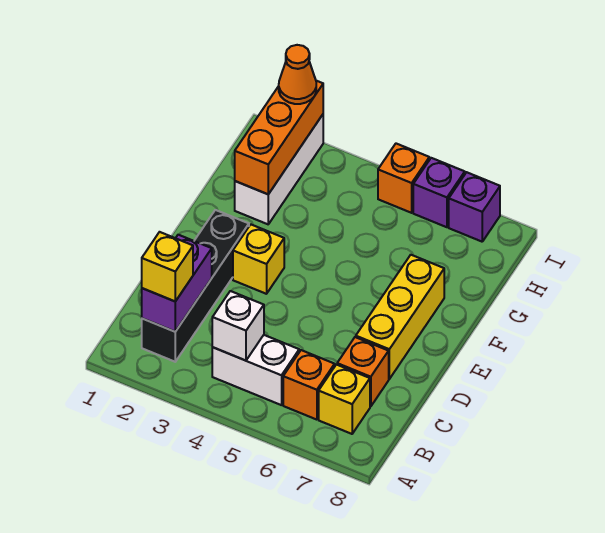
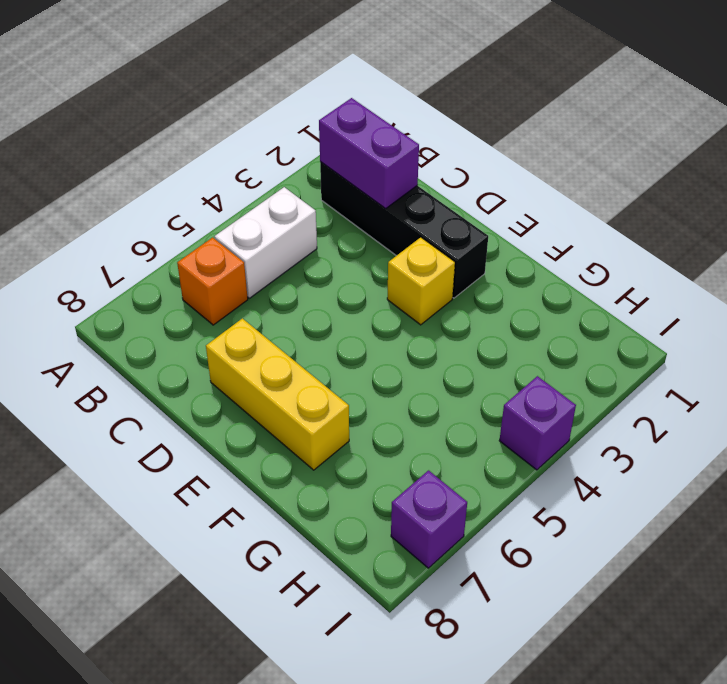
purple 1x1 brick [499,376,576,470] -> purple 1x1 brick moved to [413,158,465,227]
none -> yellow 1x1 brick [319,365,370,434]
none -> orange 1x1 brick [337,337,389,407]
none -> white 1x3 brick [235,115,323,224]

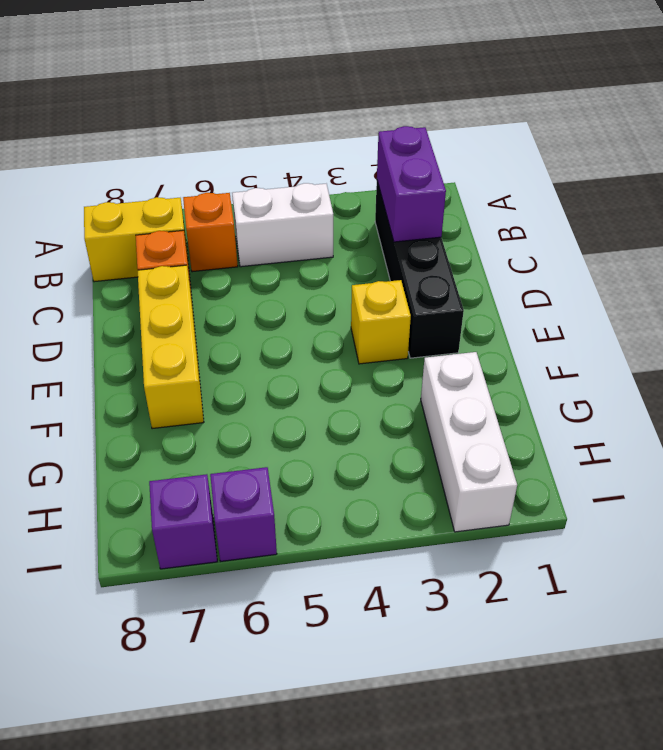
yellow 1x2 brick [84,197,189,282] -> yellow 1x1 brick [319,365,370,434]
none -> orange 1x1 brick [378,144,429,213]
none -> white 1x1 brick [212,291,264,361]
none -> orange 1x3 brick [235,81,323,194]

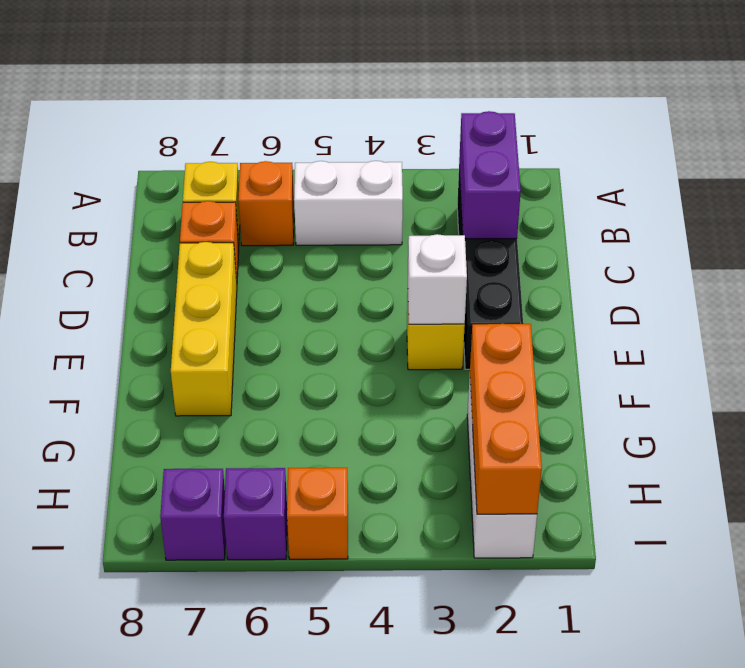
white 1x1 brick [408,234,467,324] -> white 1x1 brick moved to [212,291,264,361]
none -> yellow 1x1 brick [142,232,193,301]
none -> orange 1x1 cone [279,45,316,104]

